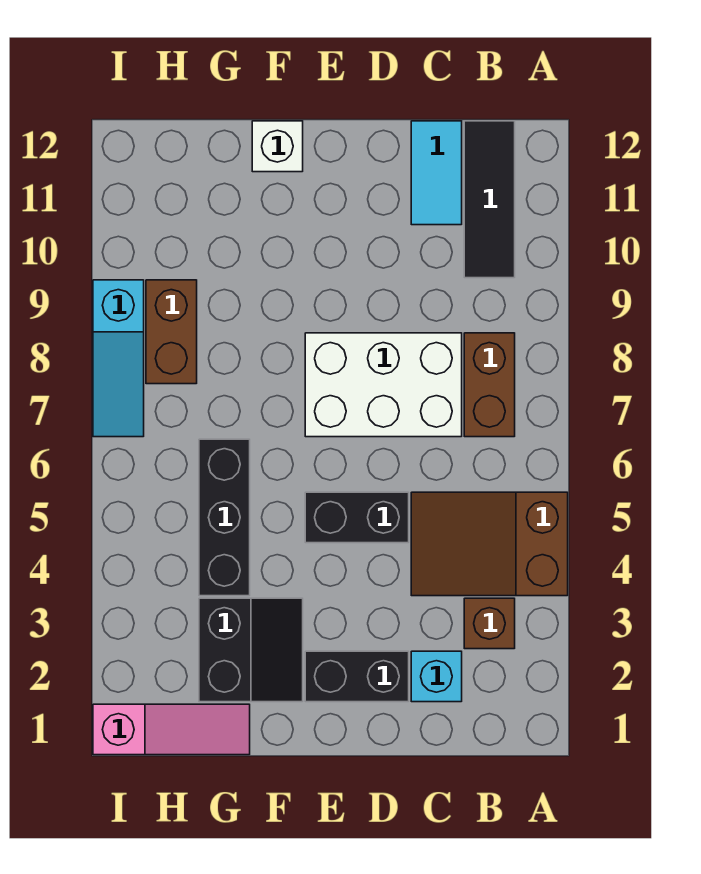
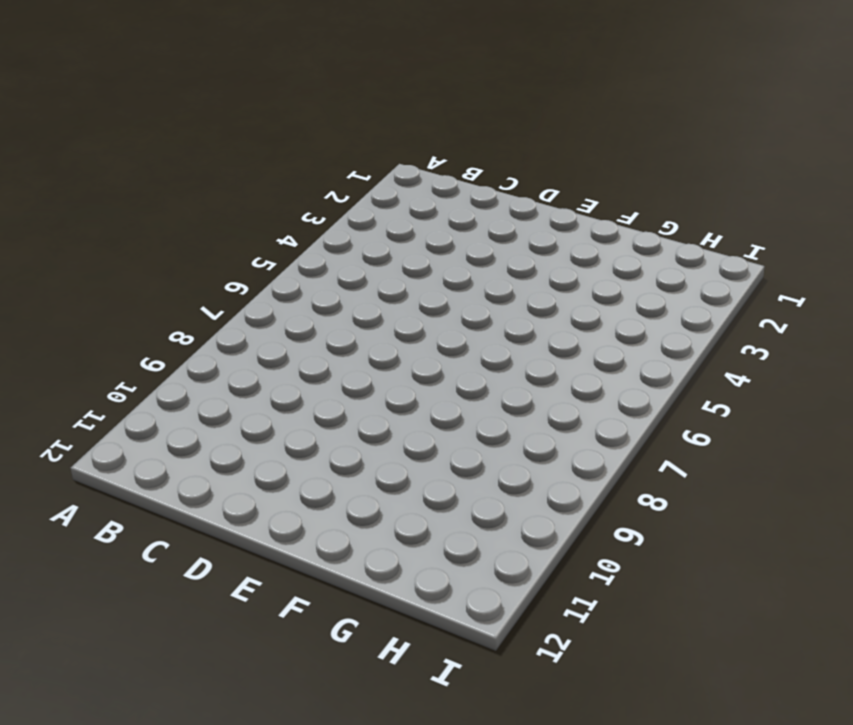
none -> brown 2x3 slope [411,492,568,596]
none -> brown 1x1 brick [464,598,515,649]
none -> brown 1x2 brick [464,333,515,437]

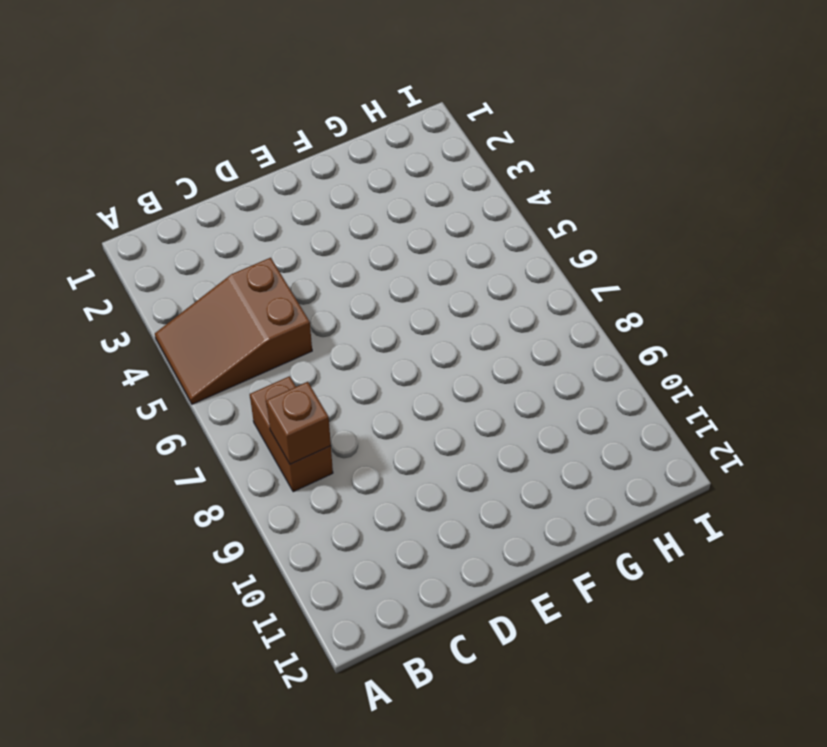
brown 2x3 slope [155,258,312,404] -> brown 2x3 slope turned to [411,492,568,596]
brown 1x1 brick [266,382,331,464] -> brown 1x1 brick moved to [464,598,515,649]
none -> black 1x3 tile [464,121,515,278]
none -> cyan 1x1 brick [411,651,462,702]
none -> white 2x3 brick [305,333,462,437]

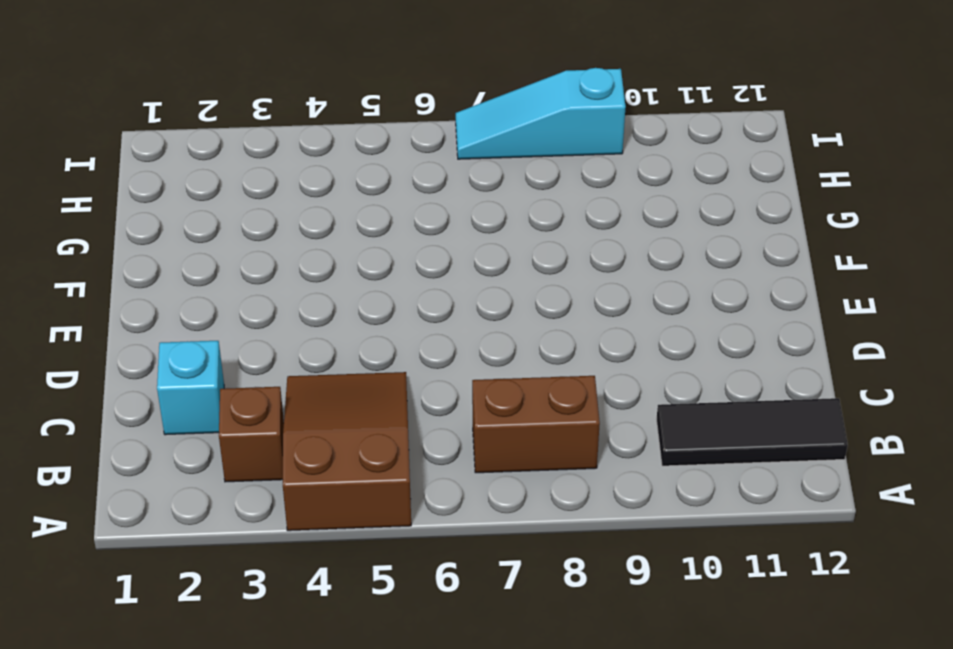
none -> white 2x3 brick [305,333,462,437]
none -> cyan 1x2 tile [411,121,462,225]
none -> black 1x2 brick [305,651,409,702]

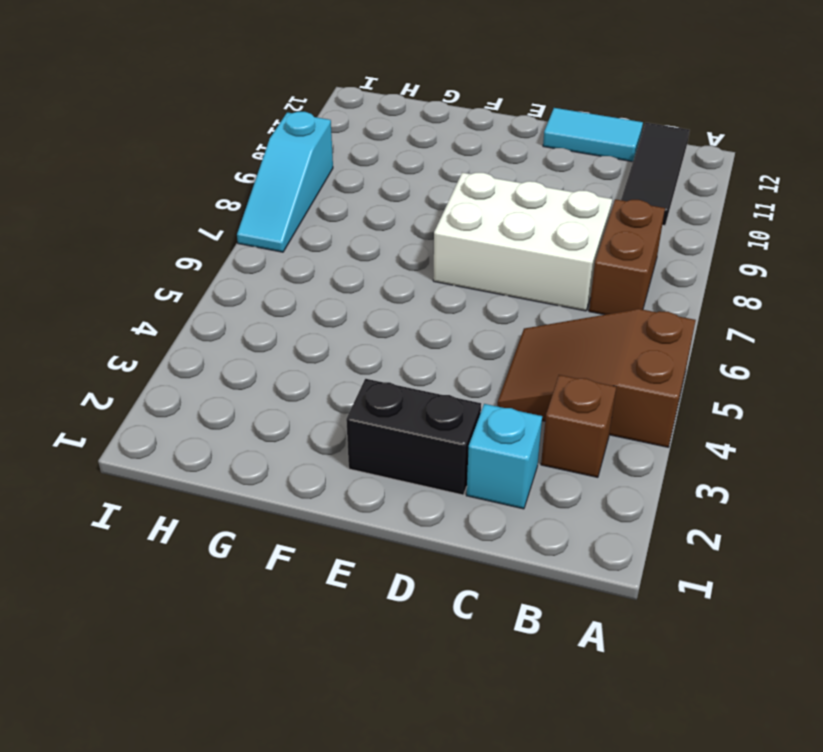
cyan 1x2 tile [543,108,643,162] -> cyan 1x2 tile turned to [411,121,462,225]
none -> black 1x2 brick [305,492,409,543]
none -> black 2x2 slope [199,598,303,702]
none -> white 1x1 brick [252,121,303,172]

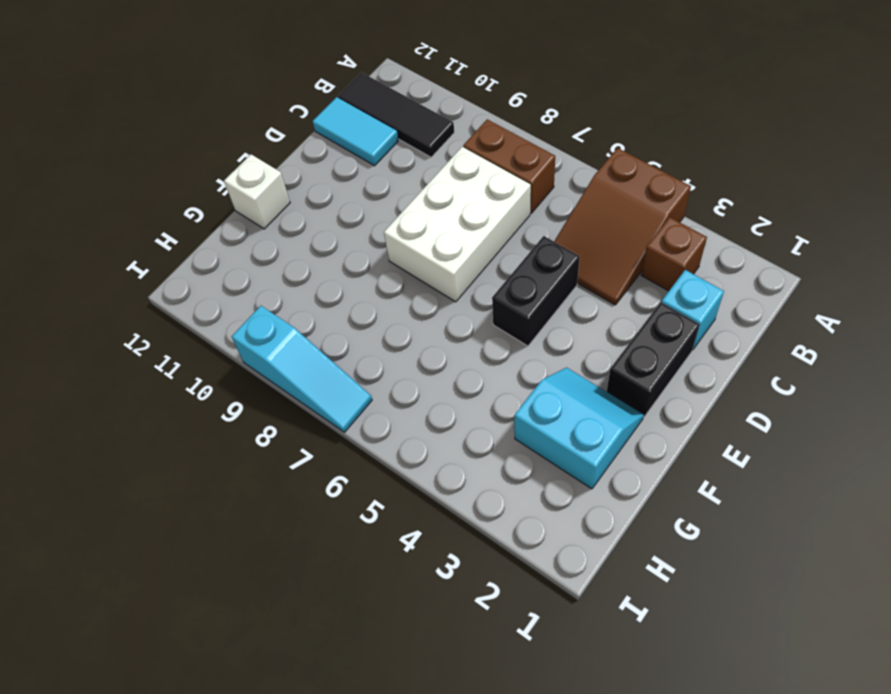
cyan 2x2 slope [514,367,644,489] -> black 2x2 slope [199,598,303,702]
none -> pink 1x3 slope [93,704,250,755]
none -> black 1x3 brick [199,439,250,596]
none -> brown 1x2 brick [146,280,197,384]

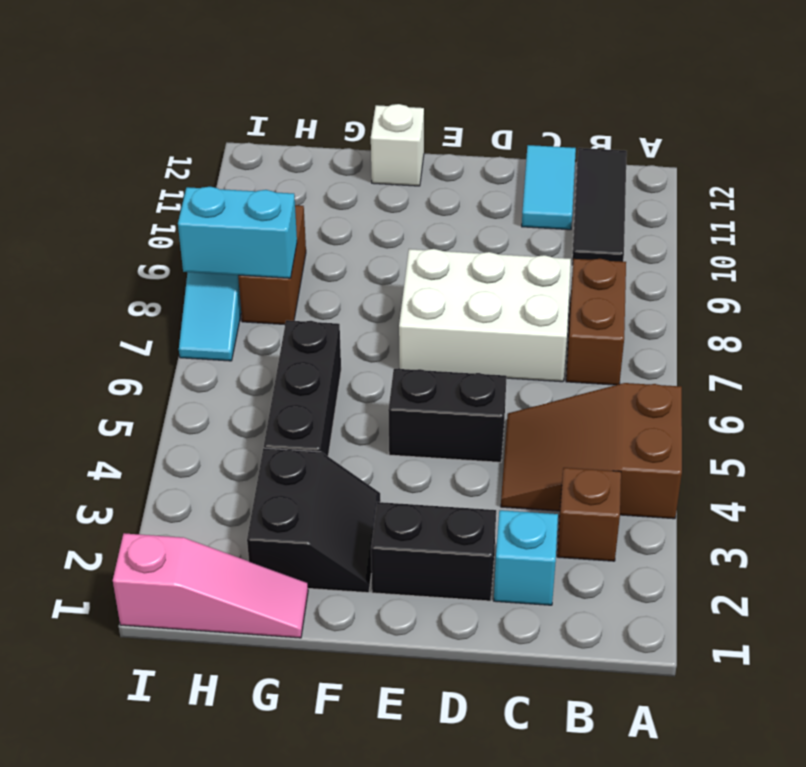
cyan 1x2 brick [178,187,297,278] -> none

